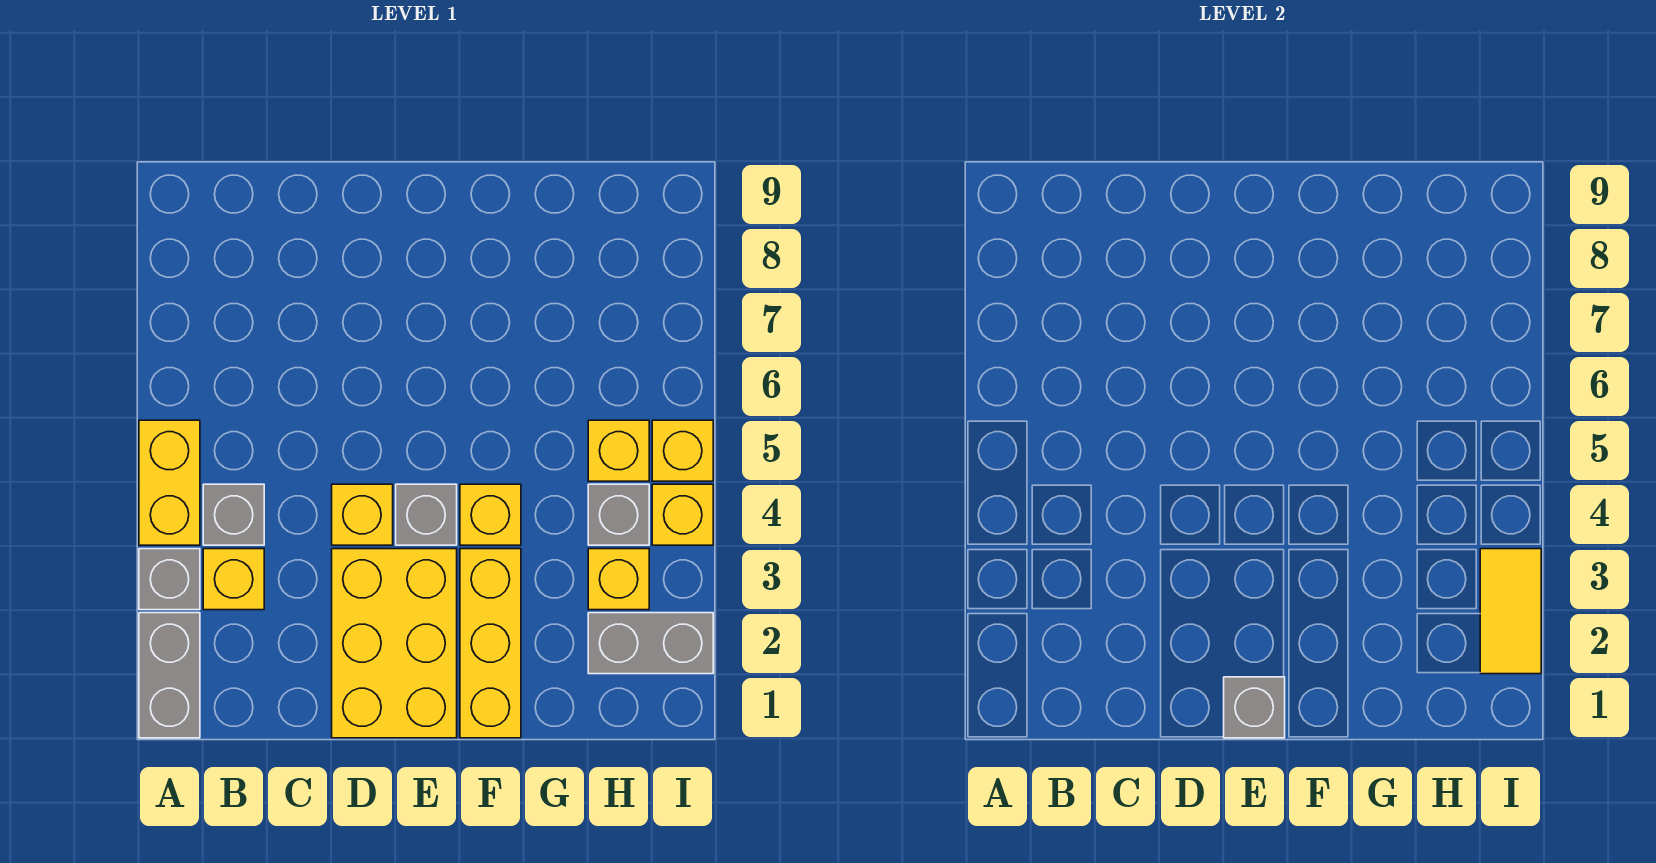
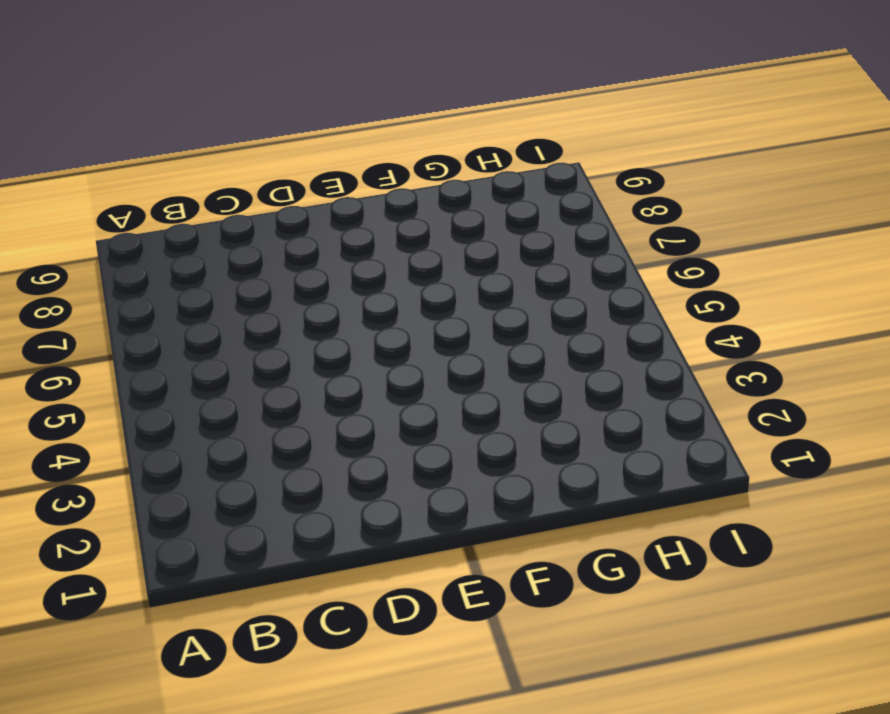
none -> grey 1x2 brick [139,613,200,738]
none -> grey 1x1 brick [139,549,200,610]
none -> yellow 1x2 brick [139,420,200,545]

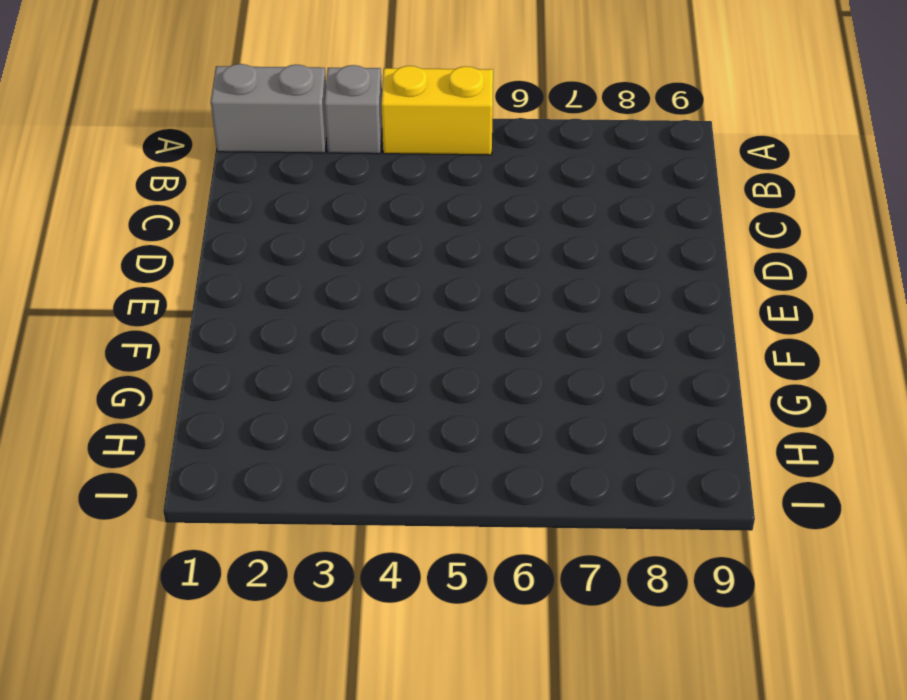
none -> yellow 1x1 brick [203,549,264,610]
none -> grey 1x1 brick [203,484,264,545]
none -> yellow 2x3 brick [332,549,457,738]

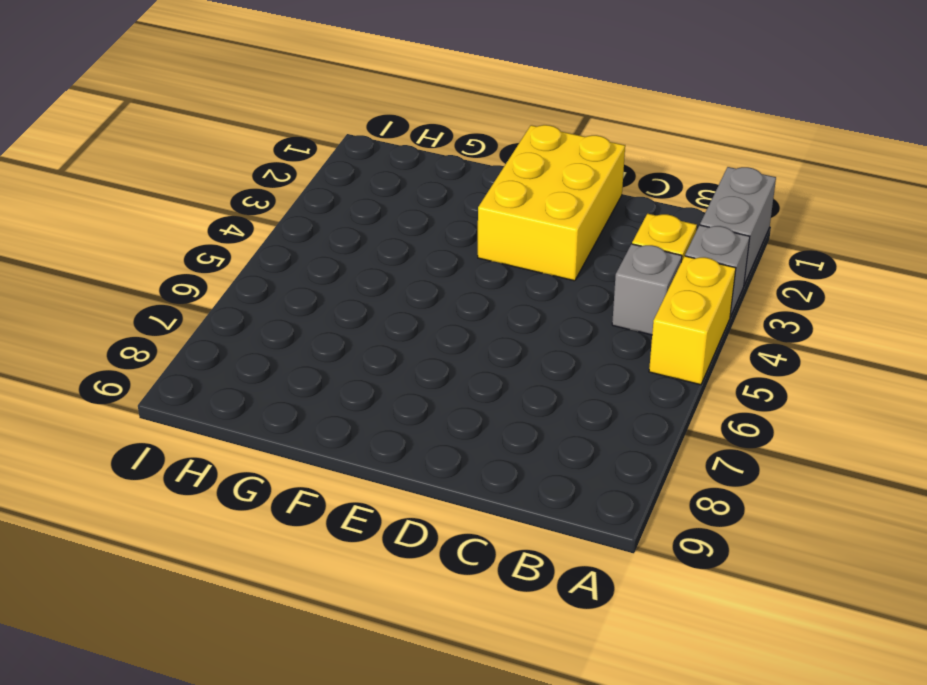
none -> yellow 1x1 brick [332,484,393,545]
none -> grey 1x1 brick [396,484,457,545]
none -> yellow 1x3 brick [460,549,521,738]

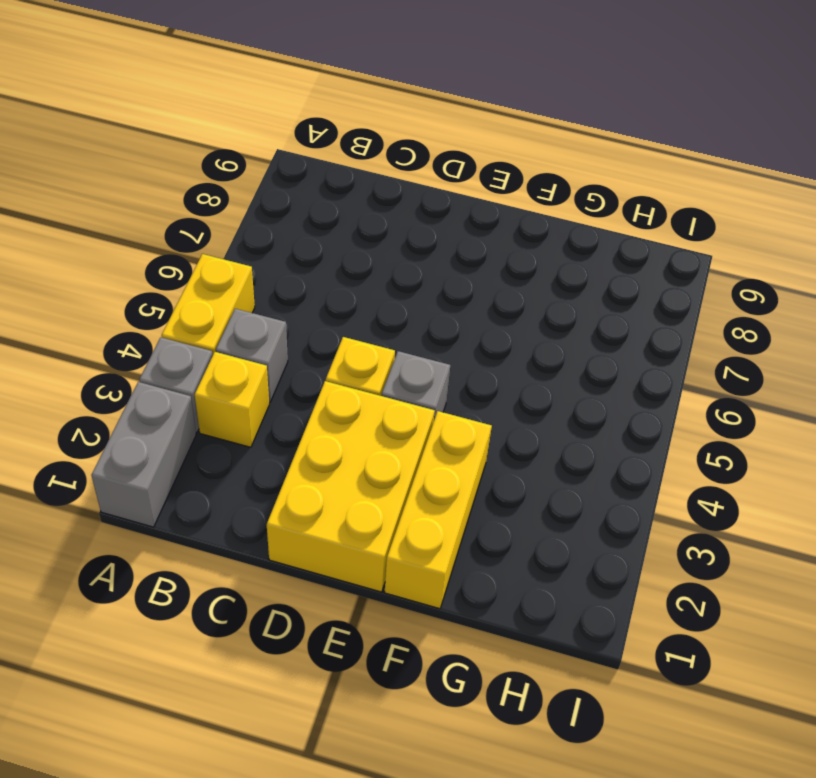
none -> yellow 1x1 brick [460,484,521,545]
none -> grey 1x2 brick [588,613,713,674]
none -> yellow 1x1 brick [588,549,649,610]

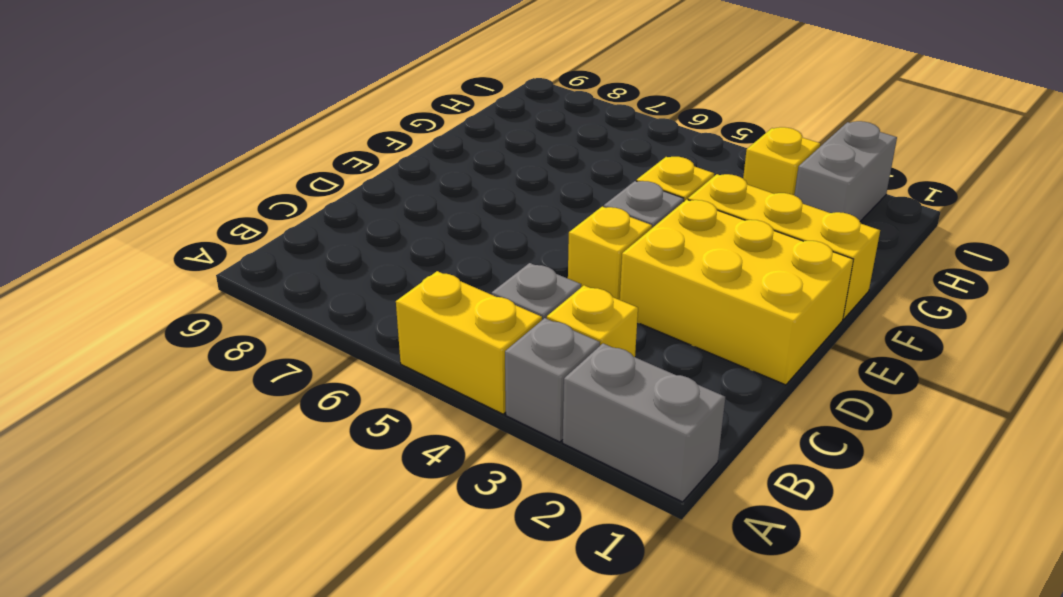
none -> grey 1x1 brick [588,484,649,545]
none -> yellow 1x1 brick [588,420,649,481]
none -> yellow 1x1 brick [652,484,713,545]

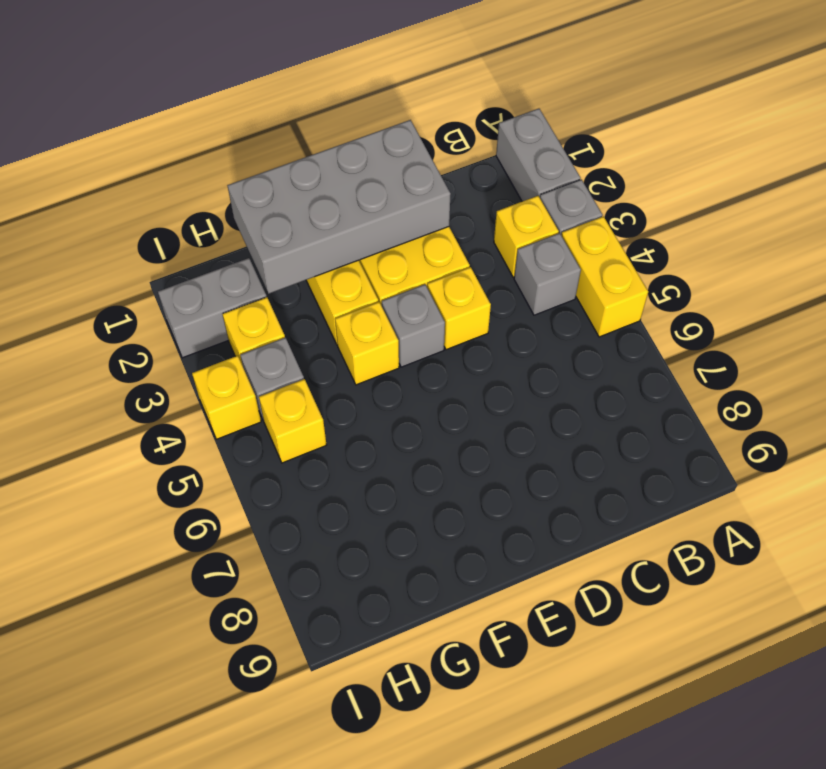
grey 2x4 brick [227,120,451,294] -> grey 1x1 brick [1224,677,1285,738]
none -> yellow 1x1 brick [652,420,713,481]
none -> yellow 1x2 tile [1480,549,1541,674]

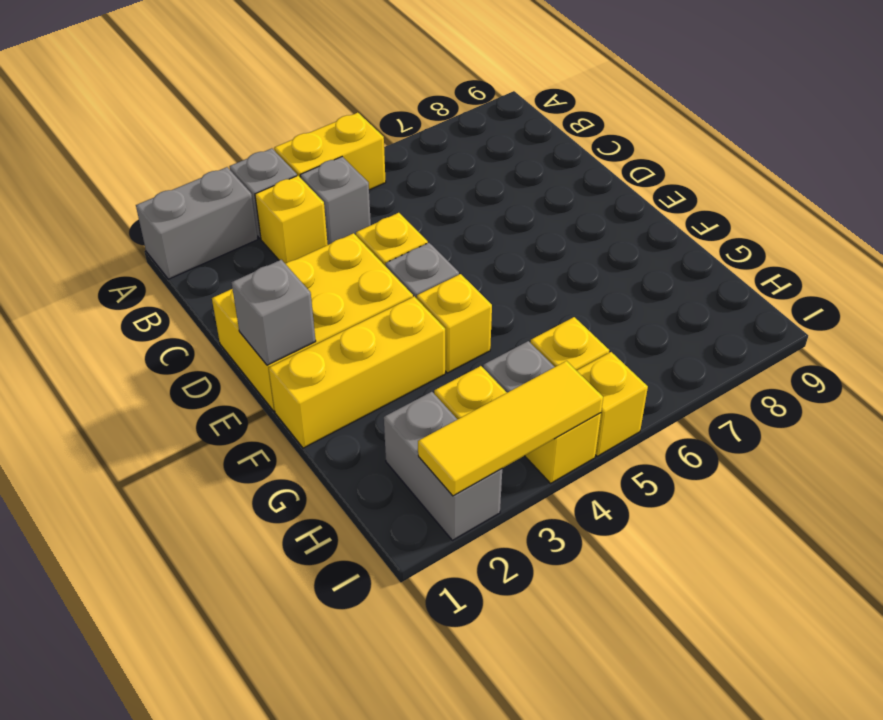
yellow 1x3 tile [418,361,603,496] -> yellow 1x2 tile [1480,549,1541,674]

